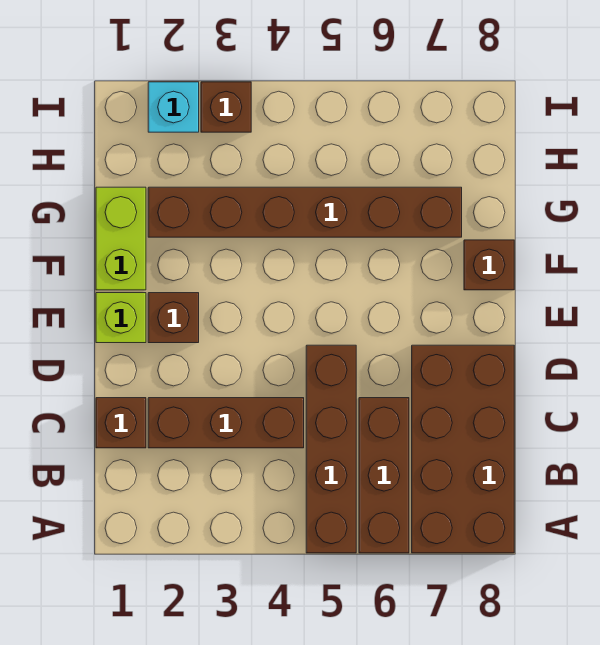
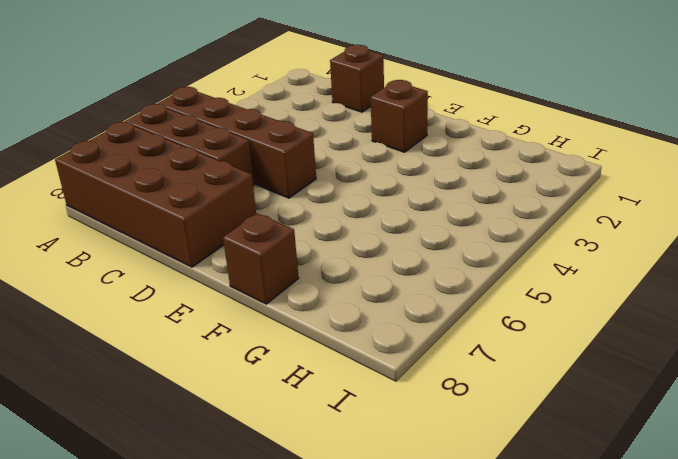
none -> brown 1x3 brick [148,398,304,448]
none -> lime 1x1 brick [96,293,146,343]
none -> lime 1x2 brick [96,187,146,290]

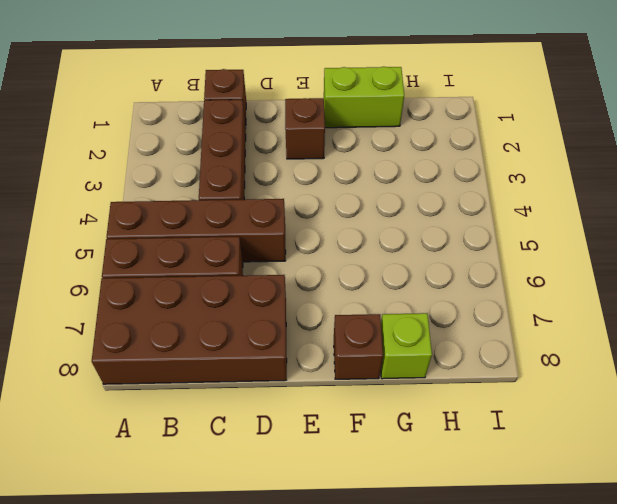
lime 1x1 brick [381,313,432,379] -> lime 1x1 brick moved to [96,293,146,343]
none -> brown 1x6 brick [148,187,462,237]
none -> cyan 1x1 brick [148,82,199,132]
none -> brown 1x1 brick [201,82,251,132]

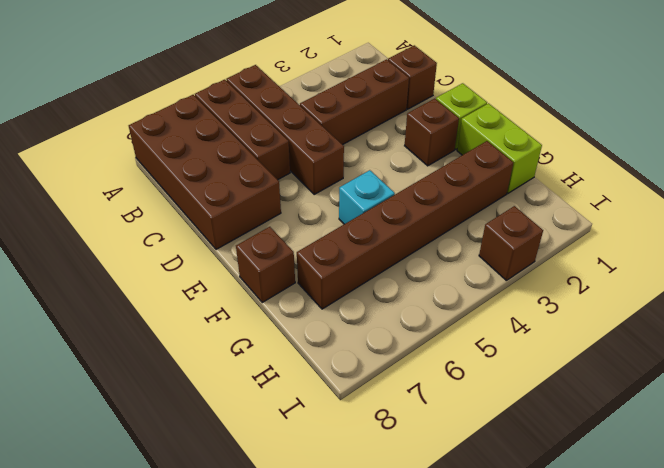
cyan 1x1 brick [339,170,395,224] -> cyan 1x1 brick moved to [148,82,199,132]

